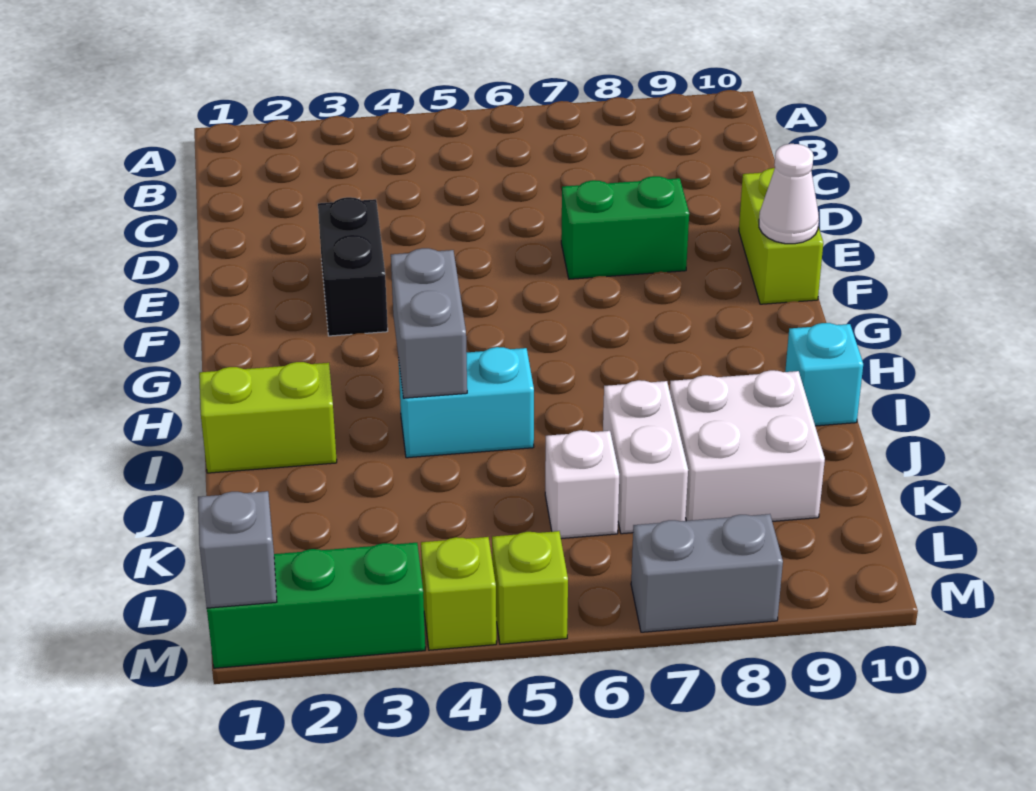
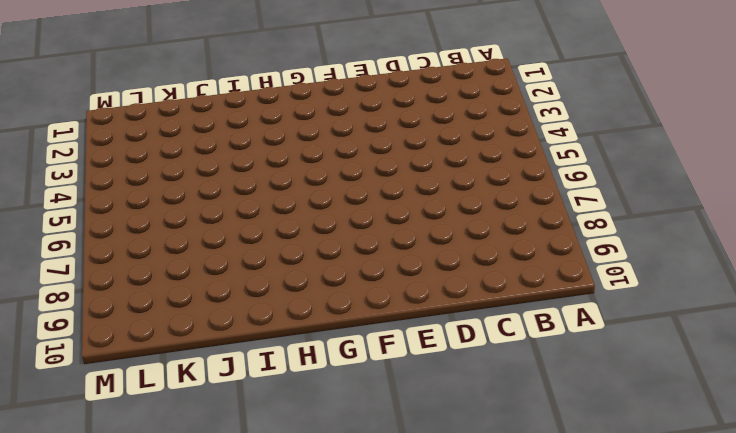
none -> black 1x2 brick [318,197,388,336]
none -> green 1x2 brick [561,176,689,279]
none -> lime 1x2 brick [739,168,823,304]

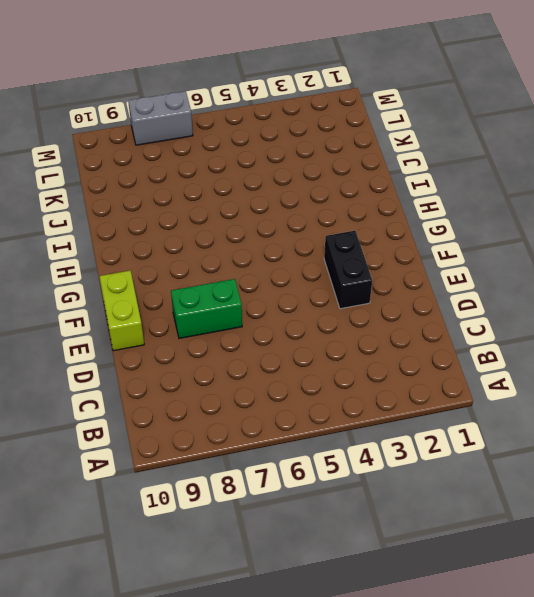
none -> lime 1x2 brick [199,362,337,473]
none -> cyan 1x2 brick [399,347,534,458]
none -> cyan 1x1 brick [785,323,863,426]

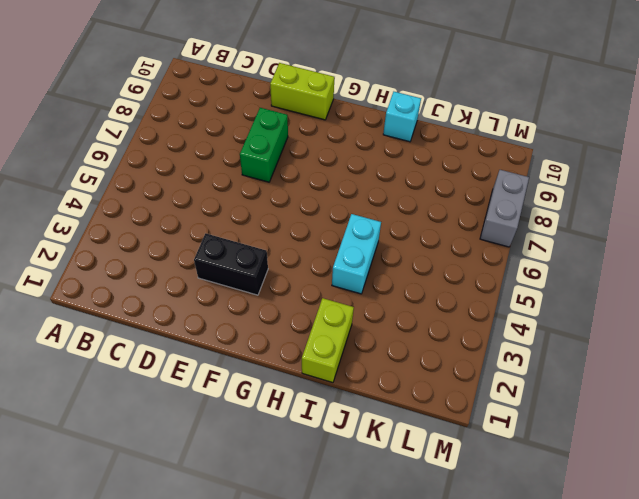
none -> white 1x2 brick [603,380,688,534]
none -> white 2x2 brick [670,370,825,521]
none -> white 1x1 brick [545,430,619,539]

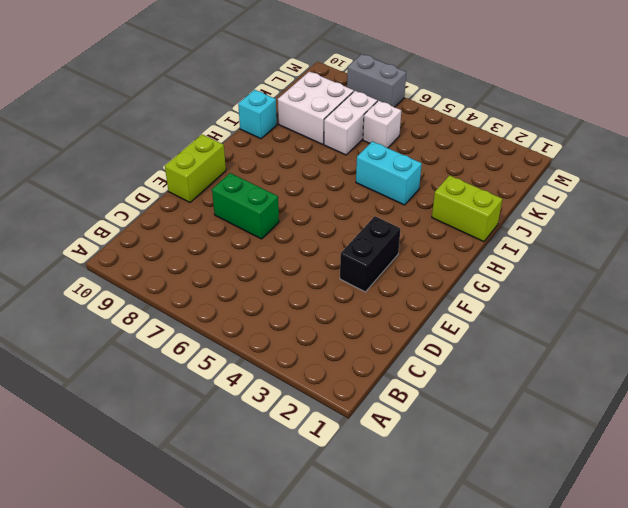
none -> green 1x3 brick [207,543,425,668]
none -> lime 1x1 brick [421,537,496,650]
none -> lime 1x1 brick [492,531,568,644]

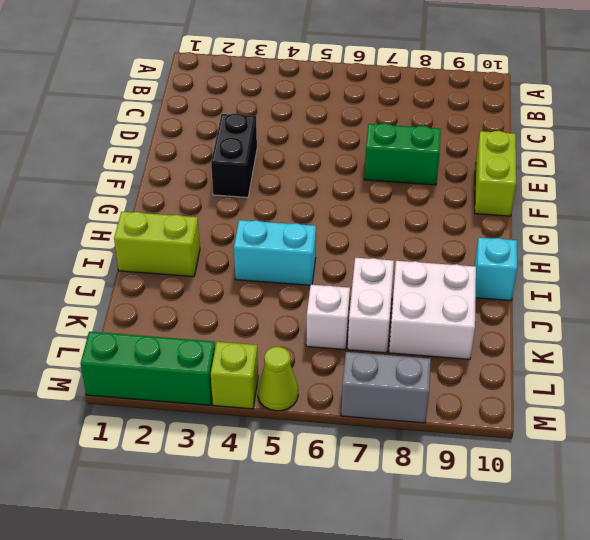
lime 1x1 cone [258,347,298,411] -> lime 1x1 brick [492,531,568,644]
none -> white 1x1 cone [759,144,819,244]
none -> grey 1x2 brick [391,248,467,398]
none -> grey 1x1 brick [198,491,277,608]

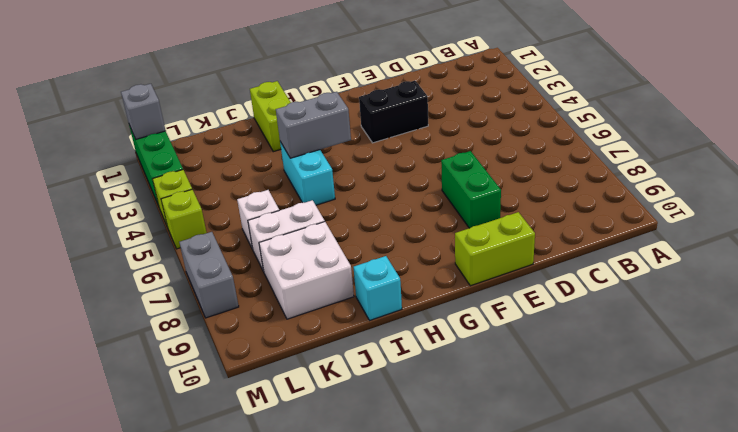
none -> white 1x1 cone [759,144,819,244]

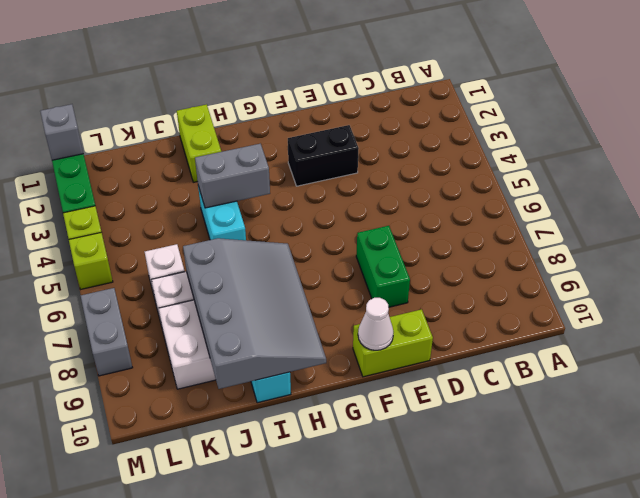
grey 3x4 slope [183,238,326,389] -> none

